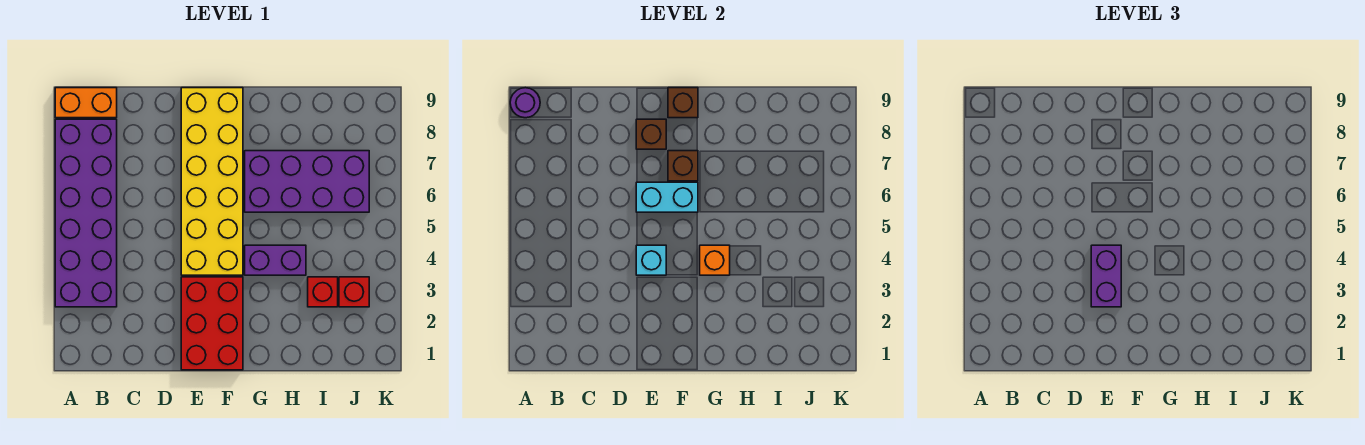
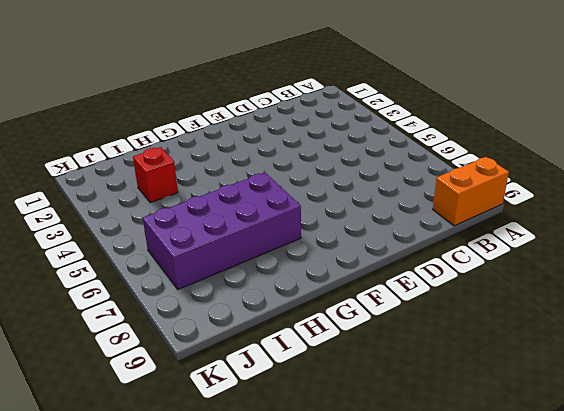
none -> purple 2x6 brick [55,119,117,307]
none -> red 2x3 brick [181,277,243,370]
none -> yellow 2x6 brick [181,88,243,275]

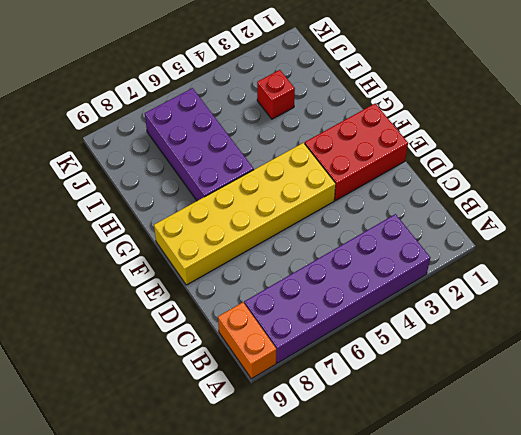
none -> purple 1x2 brick [245,245,306,275]
none -> red 1x1 brick [339,277,369,307]
none -> purple 1x1 round brick [510,88,540,118]

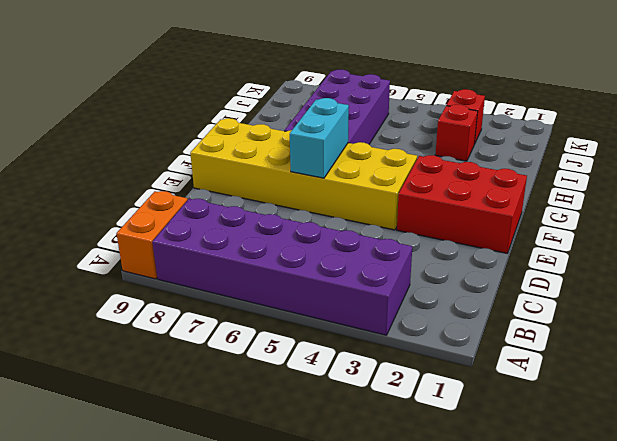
none -> purple 1x2 brick [245,245,306,275]
none -> purple 1x1 round brick [510,88,540,118]
none -> cyan 1x1 brick [636,245,666,275]

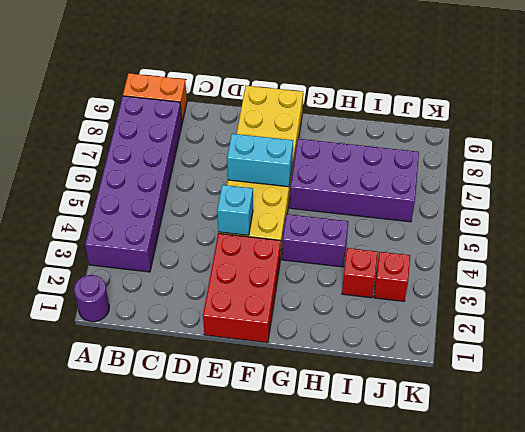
purple 1x1 round brick [74,275,109,322] -> purple 1x1 round brick moved to [510,88,540,118]
none -> brown 1x1 brick [636,119,666,149]
none -> brown 1x1 brick [668,151,698,181]
none -> brown 1x1 brick [668,88,698,118]

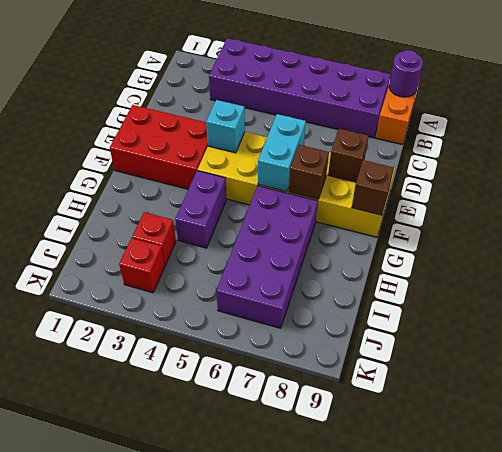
none -> orange 1x1 brick [700,245,730,275]
none -> purple 1x2 brick [1091,245,1121,307]

